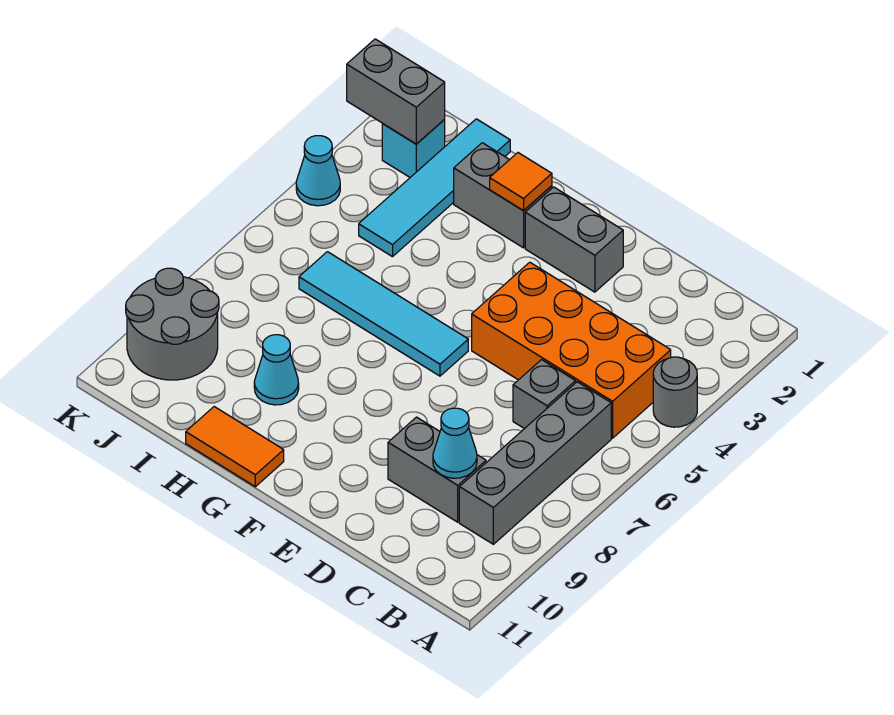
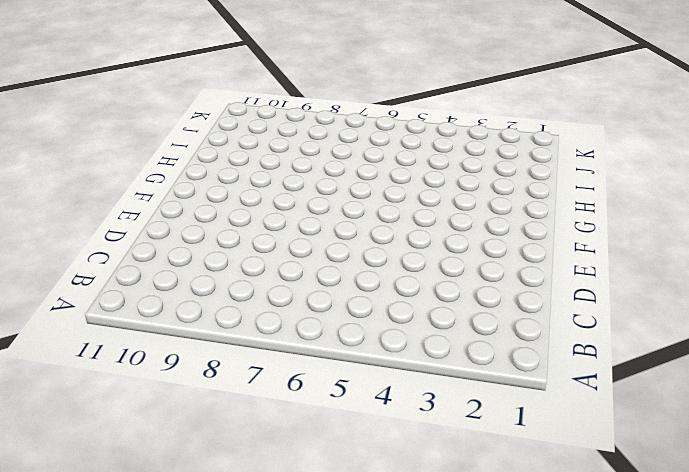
none -> grey 1x1 round brick [653,357,697,427]
none -> orange 2x4 brick [472,262,671,438]
none -> grey 1x4 brick [459,382,611,544]

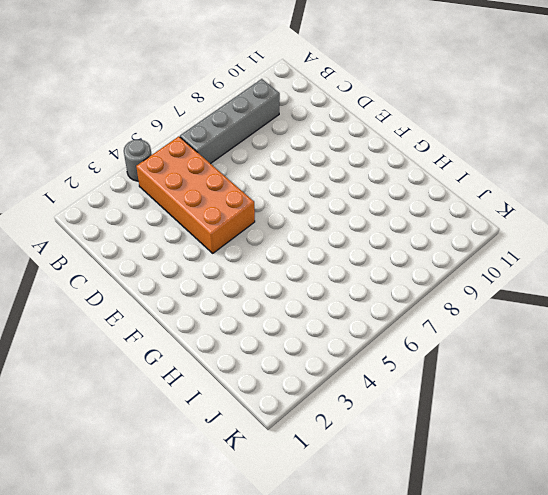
none -> grey 1x1 brick [513,360,576,429]
none -> grey 1x2 brick [388,417,486,522]
none -> grey 1x2 brick [525,187,623,292]

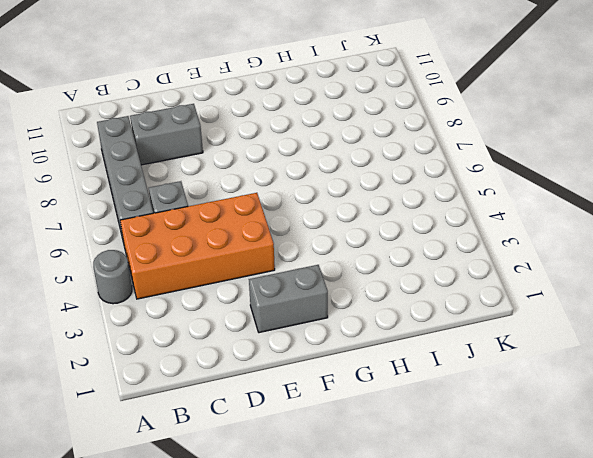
none -> cyan 1x4 tile [299,252,468,376]
none -> grey 1x2 brick [454,143,552,248]
none -> orange 1x2 tile [186,407,284,487]

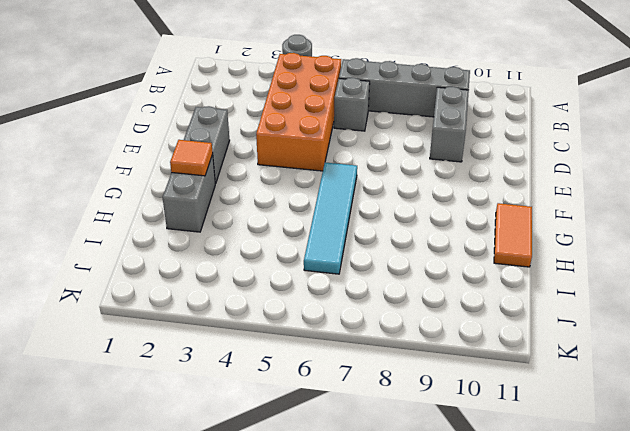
none -> cyan 1x1 cone [254,335,299,405]
none -> cyan 1x4 tile [359,119,510,257]
none -> cyan 1x1 brick [382,120,445,177]

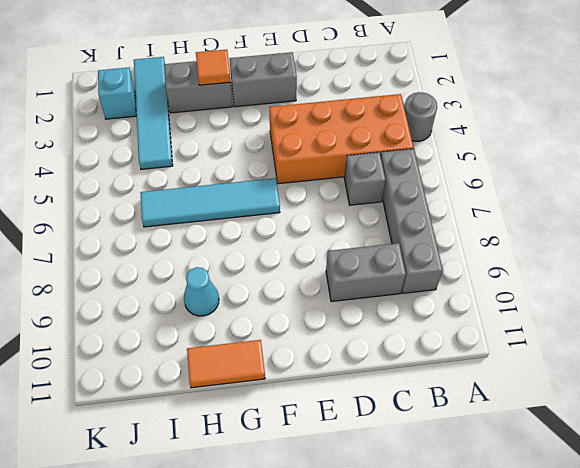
none -> grey 2x2 round brick [126,268,219,380]
none -> cyan 1x1 cone [296,136,340,206]
none -> cyan 1x1 cone [433,408,477,478]

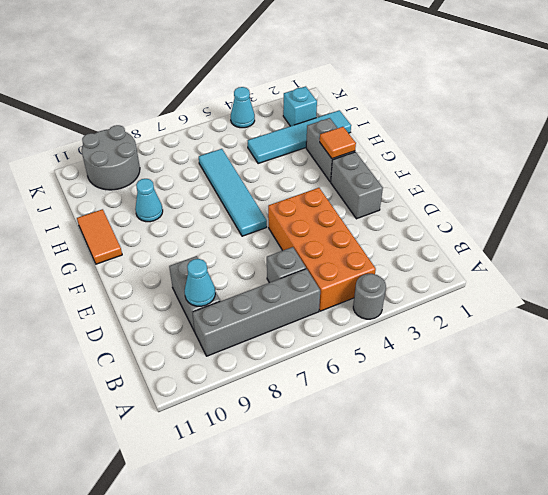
none -> grey 1x2 brick [347,39,445,144]

